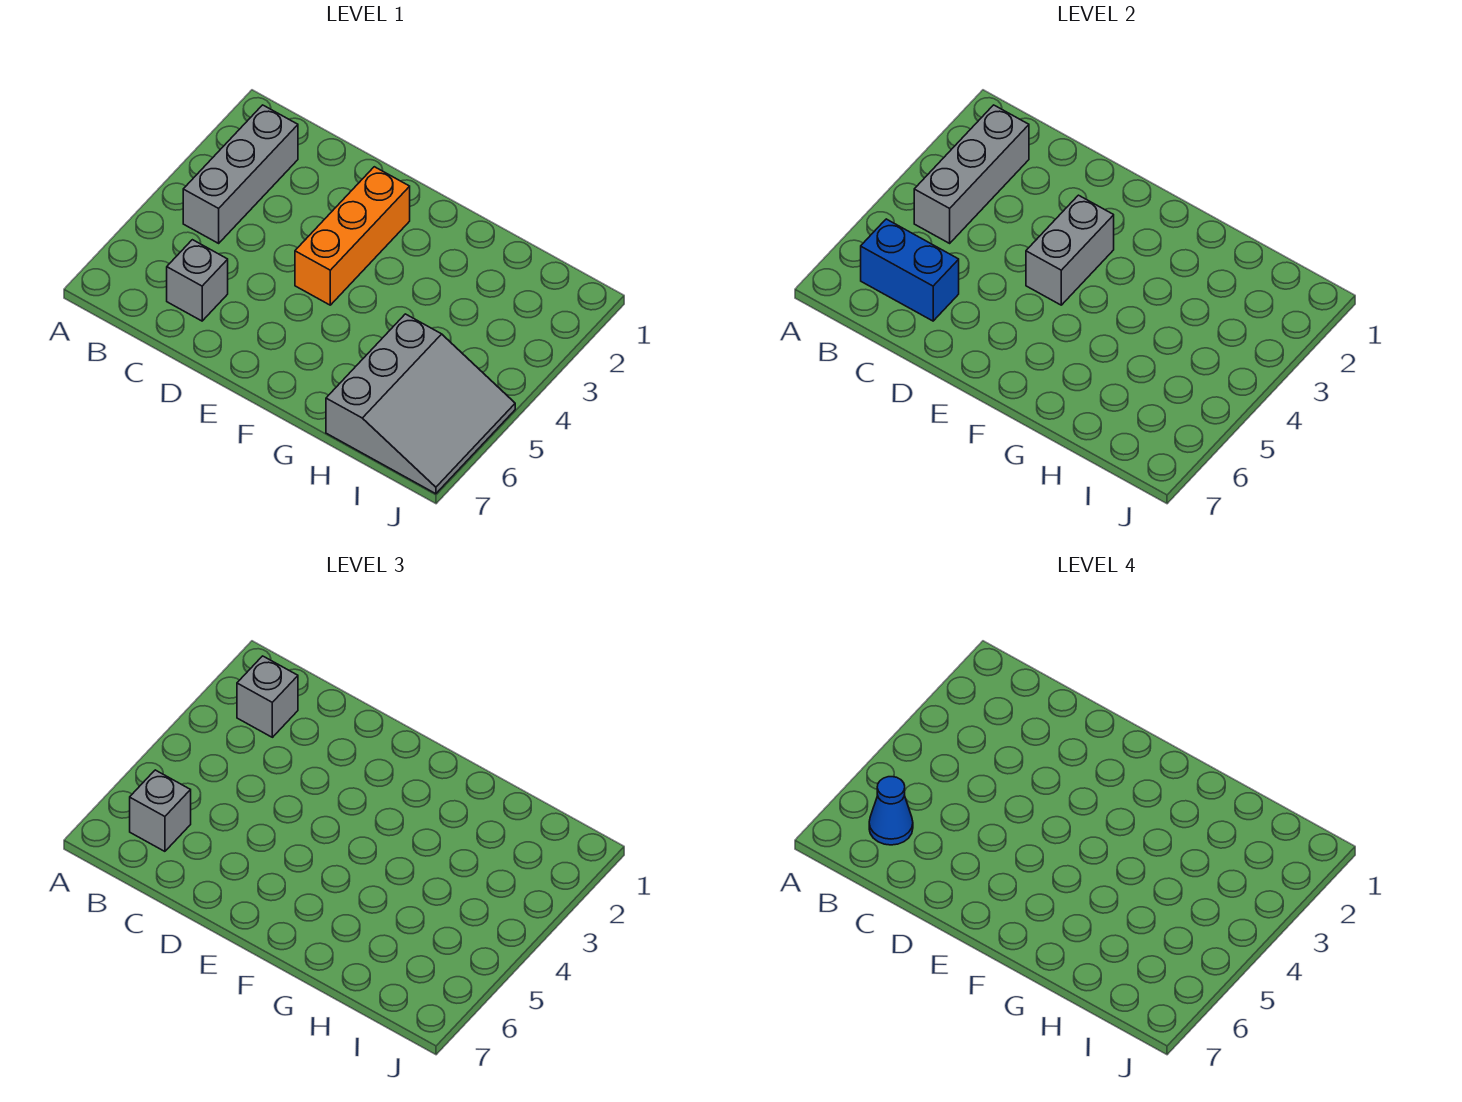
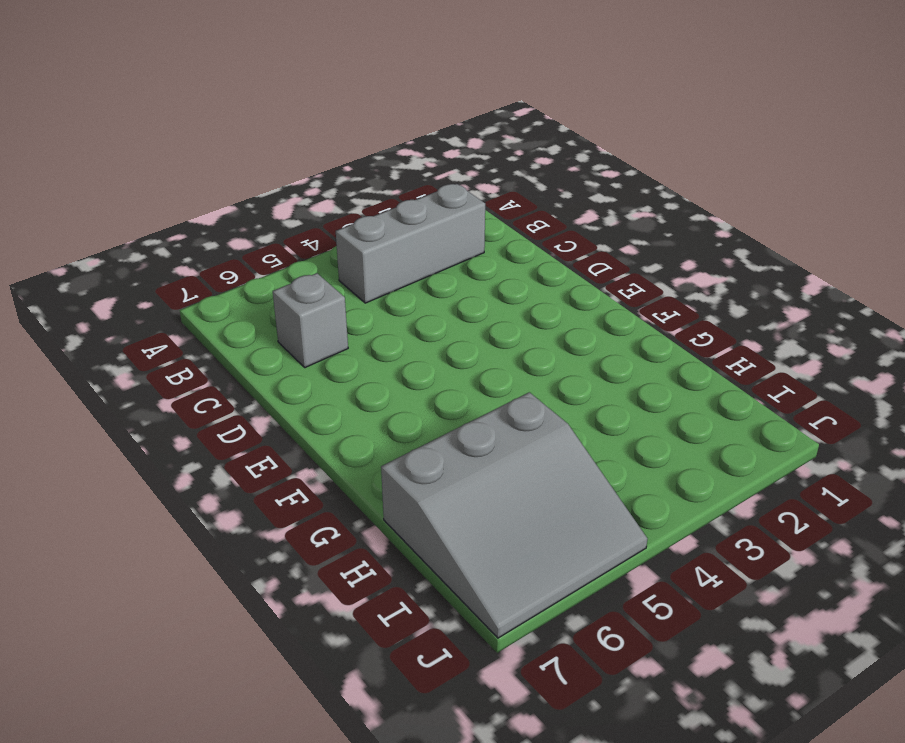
none -> orange 1x3 brick [295,167,410,305]
none -> grey 1x3 brick [914,105,1029,243]

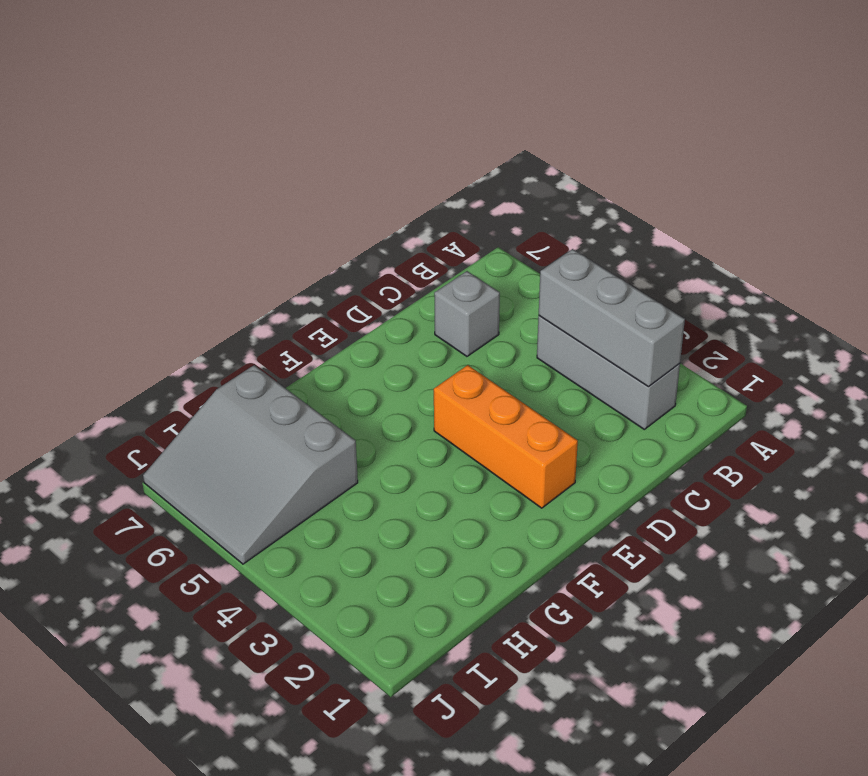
none -> blue 1x2 brick [861,219,959,321]
none -> grey 1x2 brick [1026,195,1114,305]

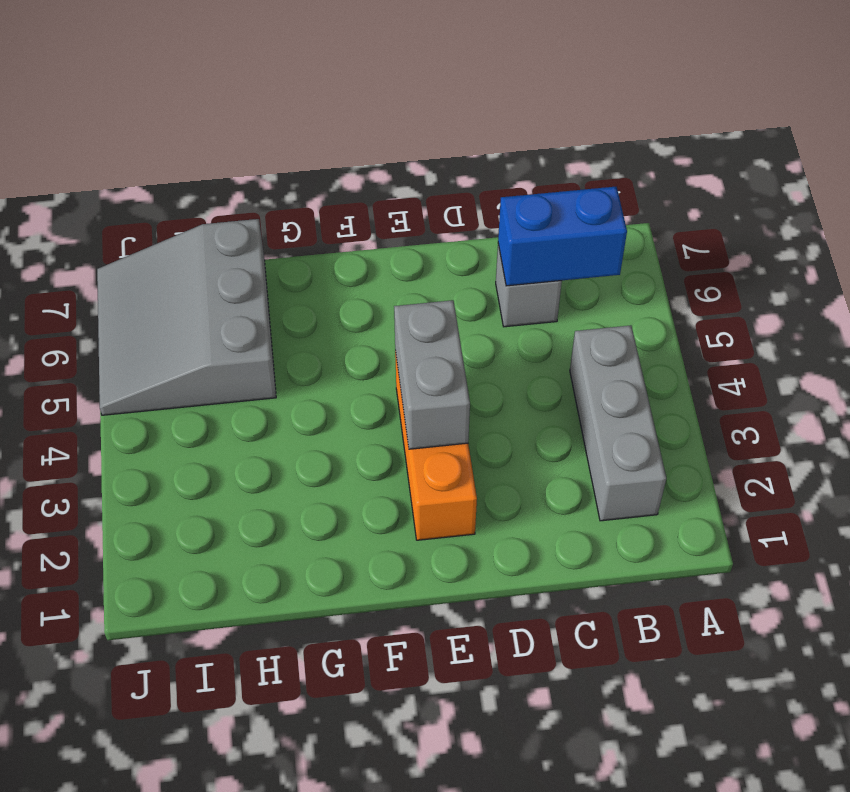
none -> grey 1x3 brick [914,105,1029,243]
none -> grey 1x1 brick [237,656,298,737]

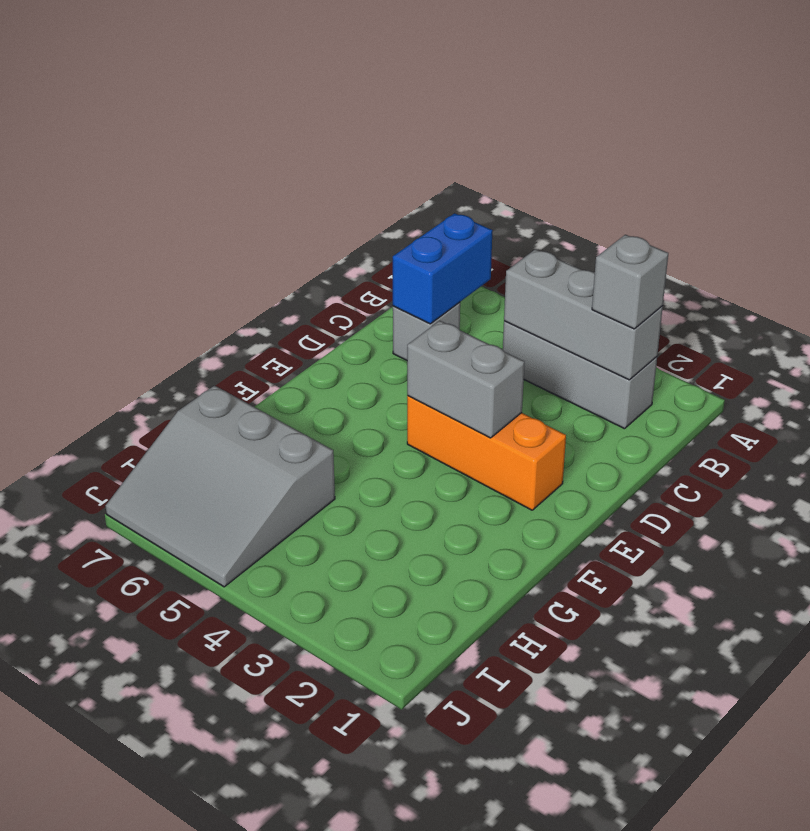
none -> grey 1x1 brick [130,770,191,851]
none -> blue 1x1 cone [869,777,913,845]

